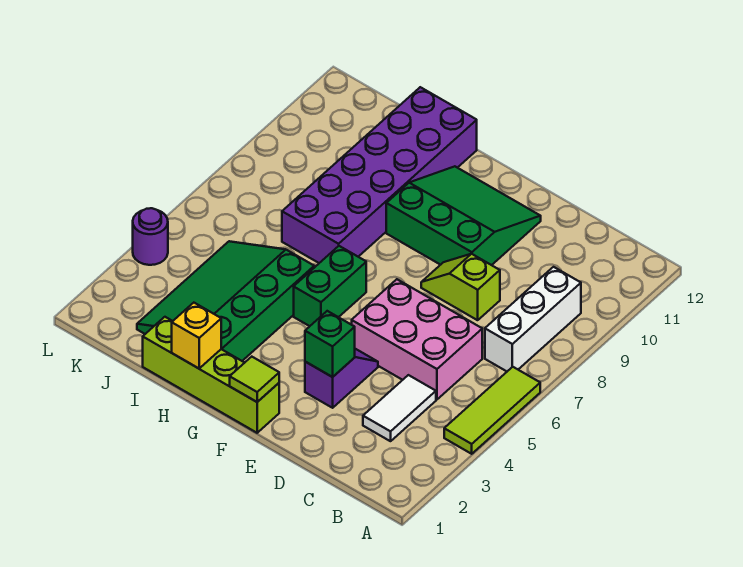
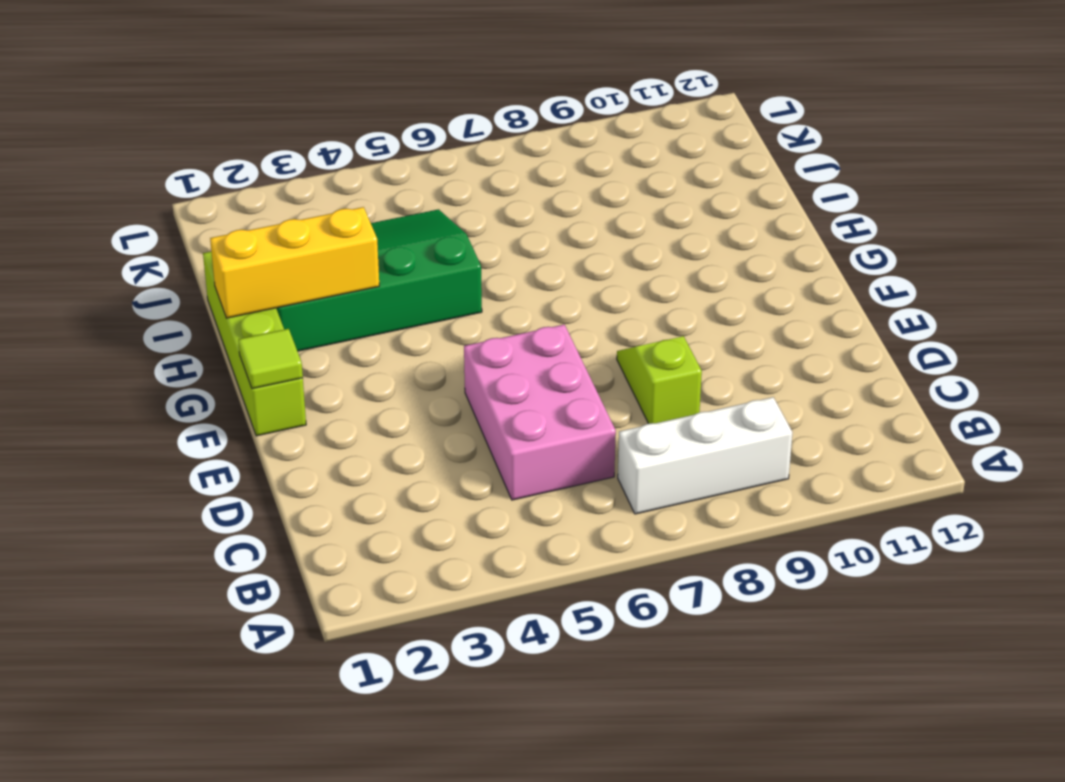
yellow 1x3 brick [210,207,379,318] -> yellow 1x1 brick [172,303,221,368]
none -> lime 1x3 tile [444,367,540,454]
none -> white 1x2 tile [363,375,436,441]
none -> purple 1x2 slope [305,349,378,408]

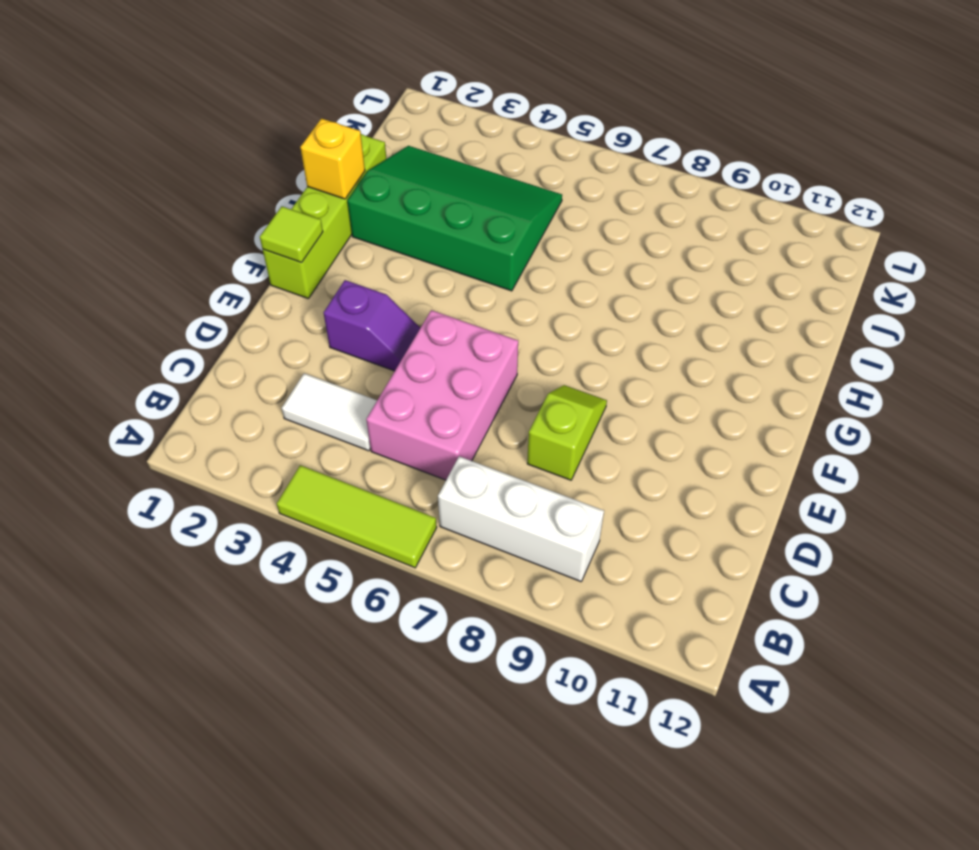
none -> green 3x3 slope [386,166,541,265]
none -> green 1x2 brick [294,246,366,326]
none -> purple 2x6 brick [282,87,477,263]

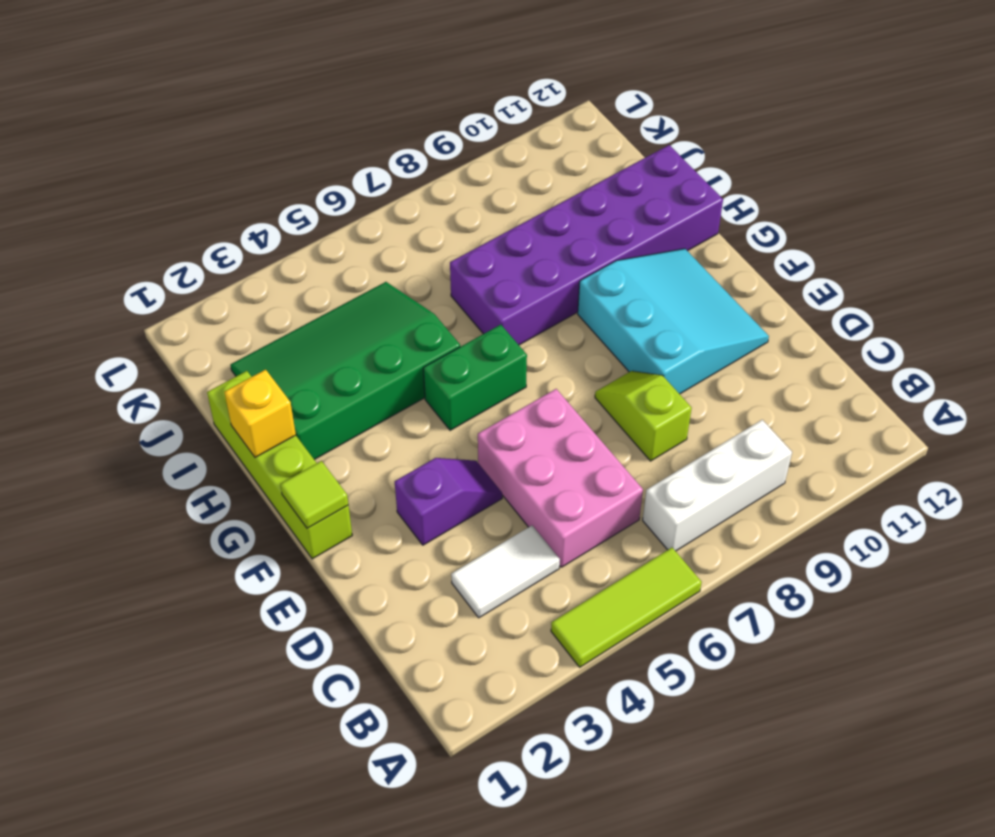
cyan 3x3 slope [578,249,769,394] -> green 3x3 slope [386,166,541,265]
none -> purple 1x1 round brick [133,208,168,265]
none -> green 1x1 brick [305,311,355,377]

